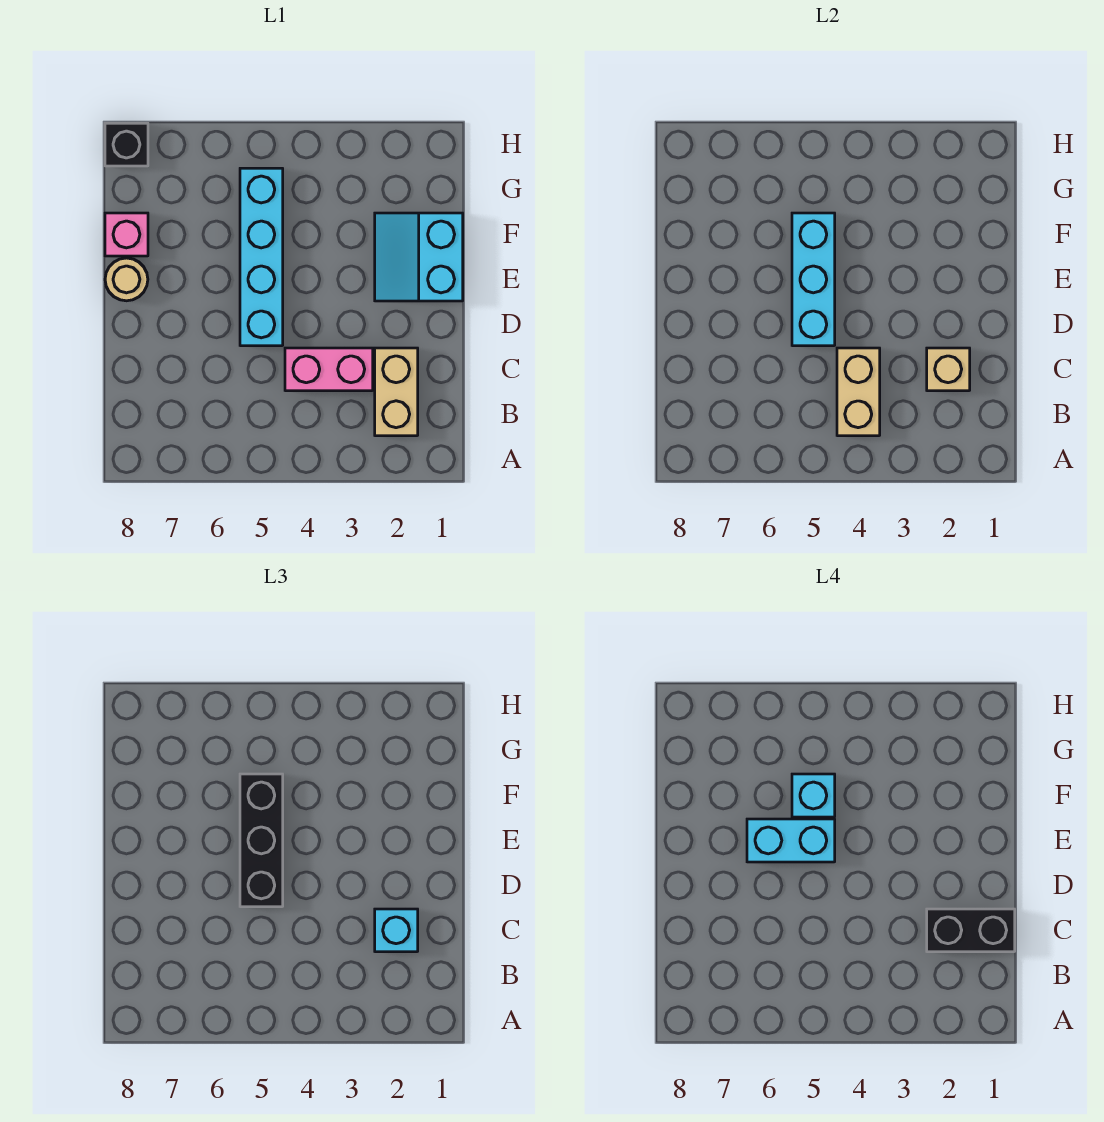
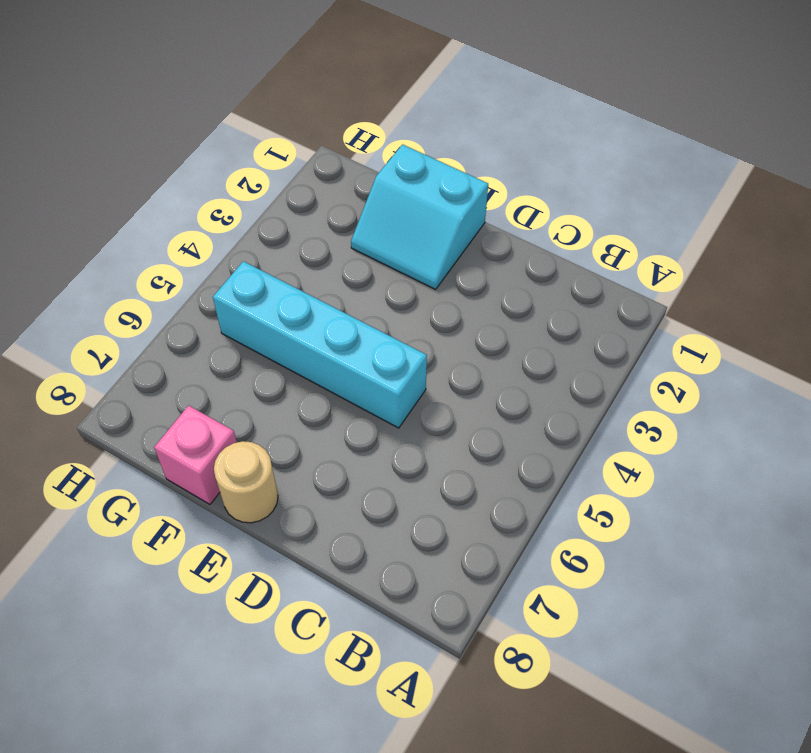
none -> tan 1x2 brick [375,348,418,436]
none -> pink 1x2 brick [285,348,373,391]
none -> black 1x1 brick [105,123,148,166]

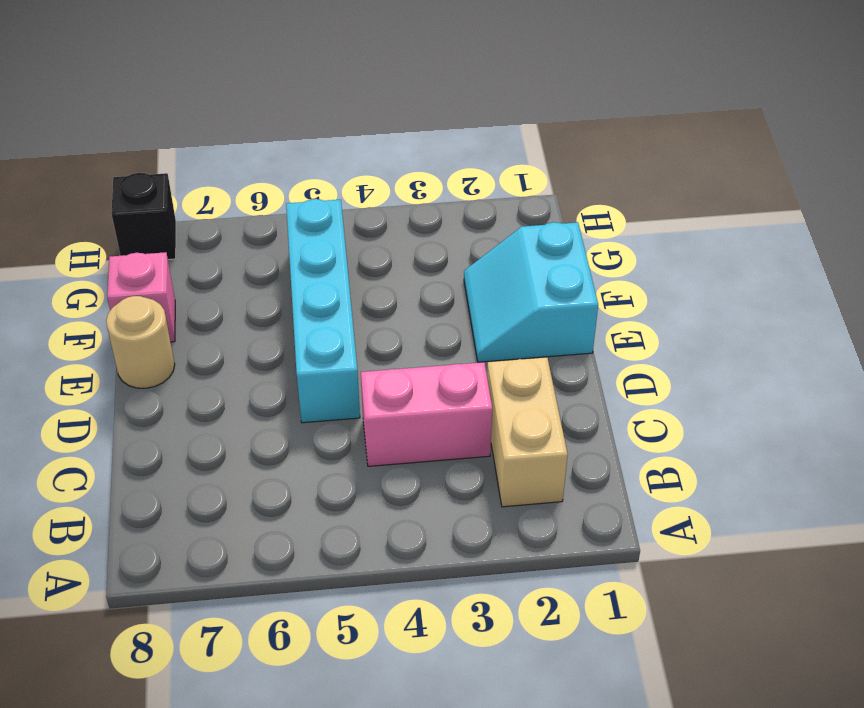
none -> tan 1x2 brick [837,348,880,436]
none -> tan 1x1 brick [927,348,970,391]
none -> cyan 1x3 brick [792,213,835,346]

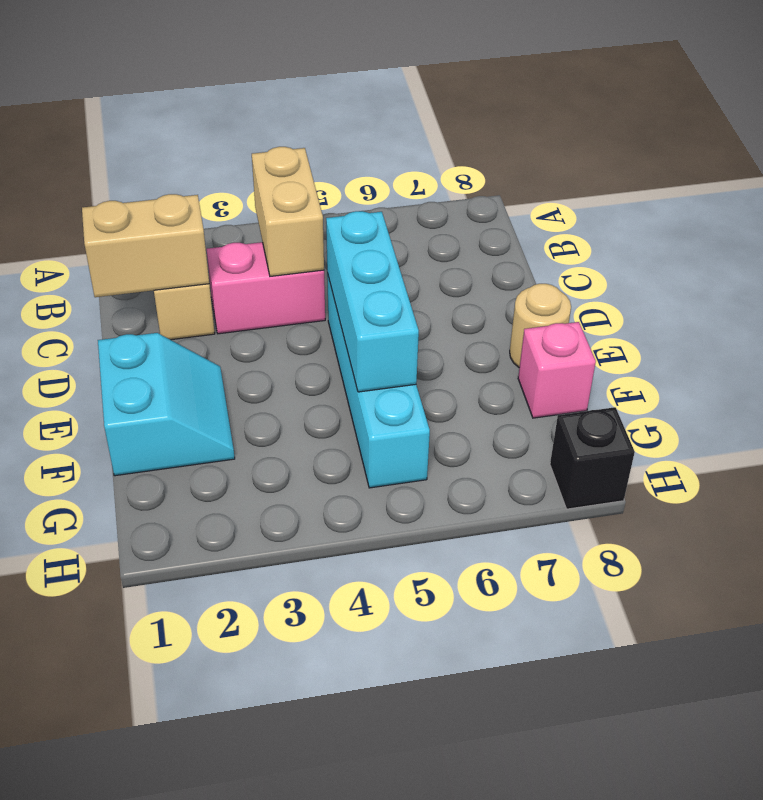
tan 1x2 brick [82,194,209,297] -> tan 1x1 brick [927,348,970,391]
none -> cyan 1x1 brick [375,909,418,952]
none -> black 1x3 brick [240,774,283,907]
none -> black 1x2 brick [927,909,1015,952]

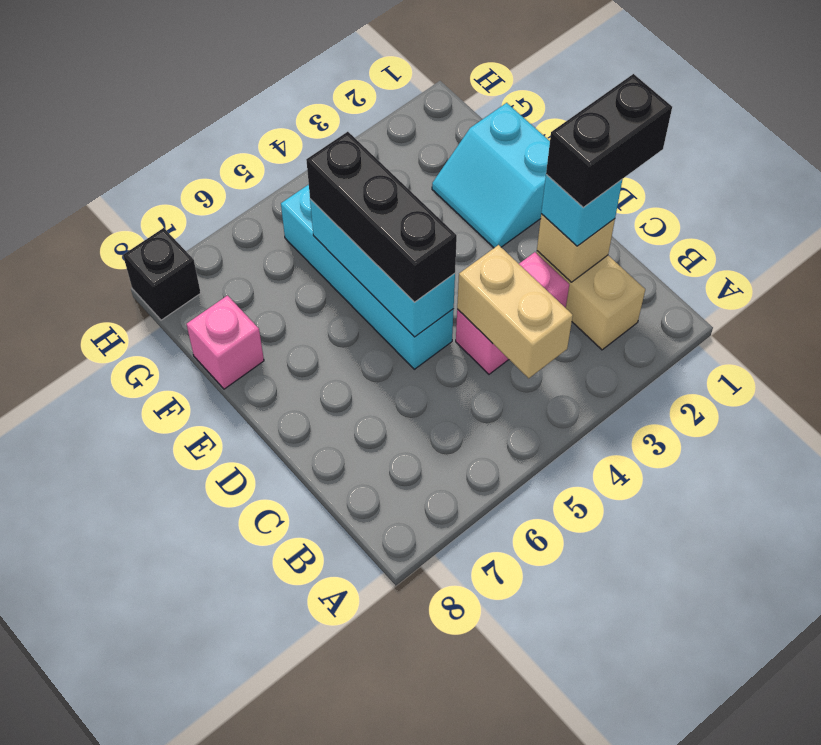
none -> tan 1x1 round brick [105,258,148,301]
none -> cyan 1x2 brick [747,819,835,862]
none -> cyan 1x1 brick [792,774,835,817]

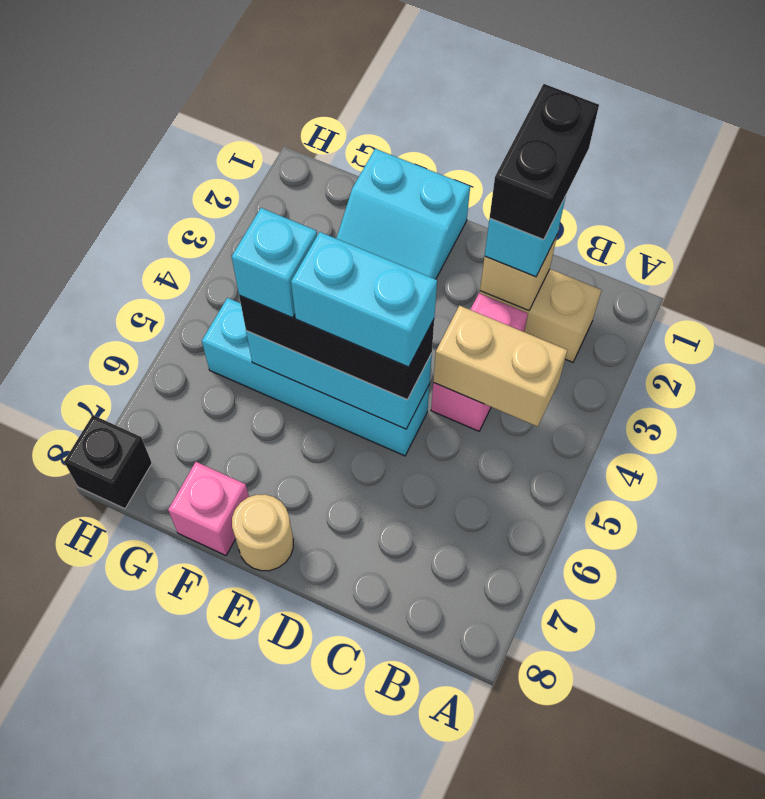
cyan 1x2 brick [291,232,437,367] -> cyan 1x2 brick turned to [747,819,835,862]

